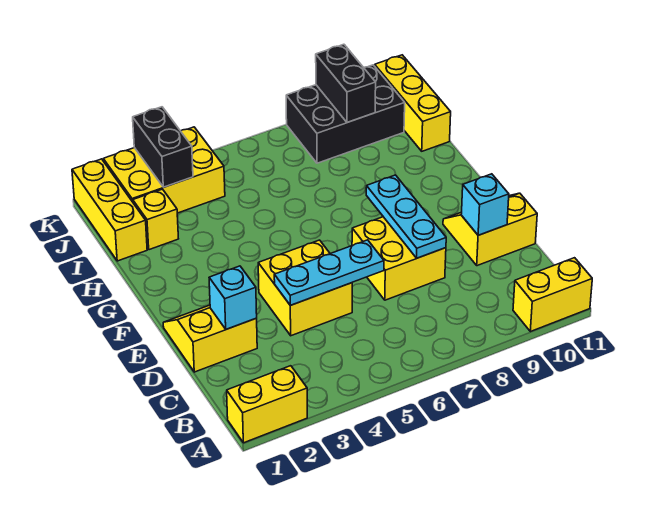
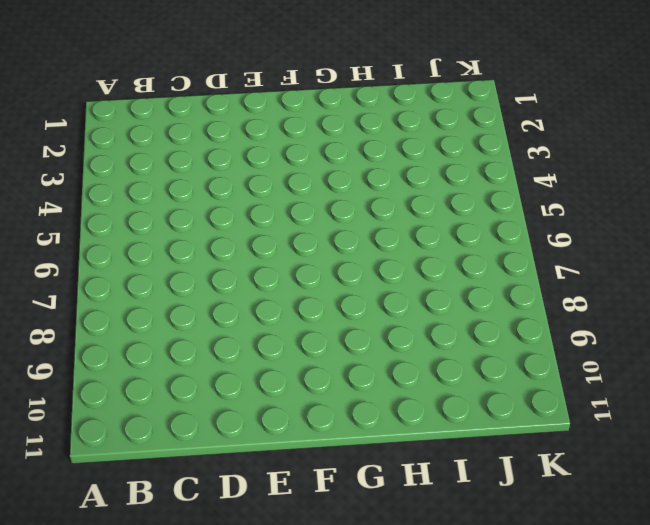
none -> yellow 1x2 brick [227,366,307,443]
none -> yellow 1x2 brick [513,258,592,332]
none -> yellow 2x2 slope [163,305,257,372]

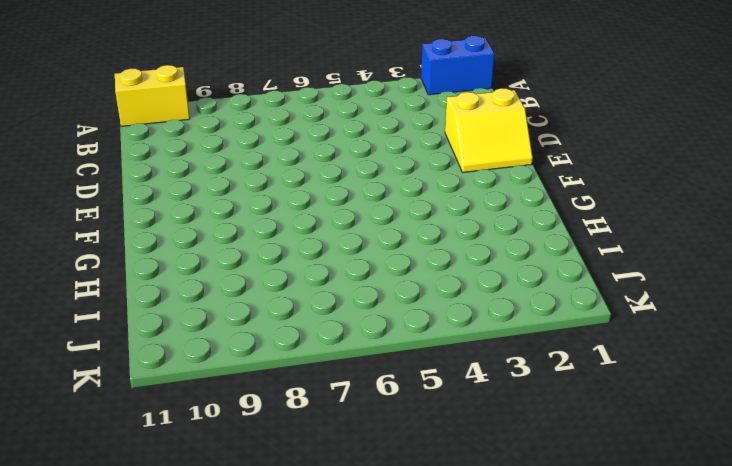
blue 1x2 brick [421,36,494,95] -> yellow 1x2 brick [227,366,307,443]
none -> yellow 2x2 brick [258,240,352,336]
none -> yellow 2x2 brick [352,217,446,300]
none -> yellow 2x2 slope [443,193,537,266]

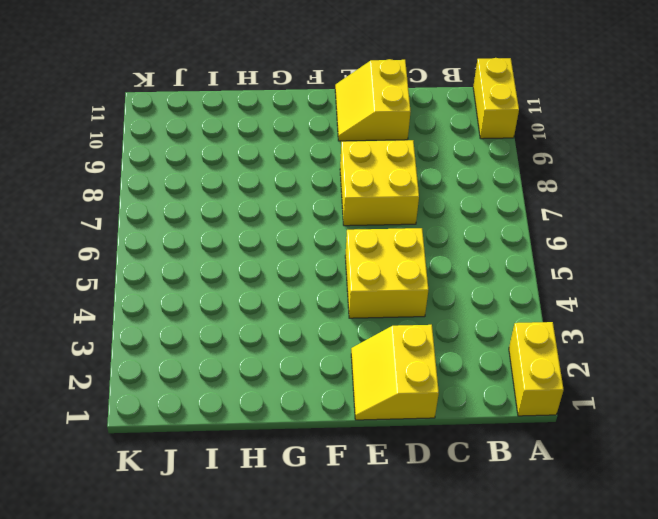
none -> yellow 1x3 brick [72,159,147,261]
none -> yellow 1x1 brick [133,189,178,250]
none -> yellow 1x3 brick [375,55,451,151]

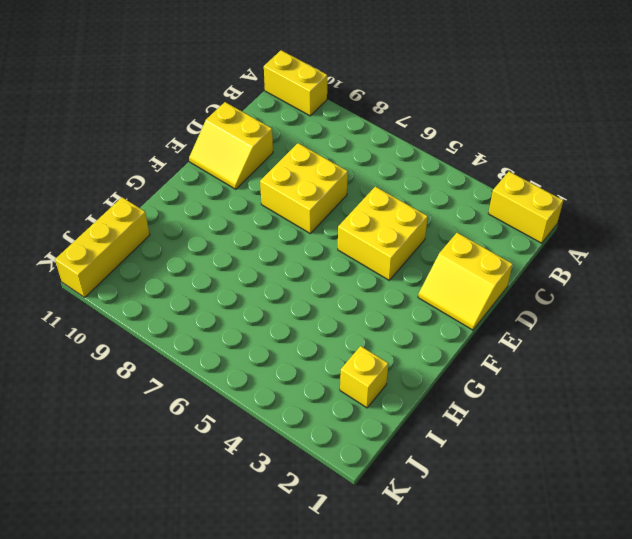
none -> yellow 1x3 brick [72,159,147,261]
none -> yellow 2x3 brick [103,127,225,213]
none -> black 2x3 brick [286,65,405,163]

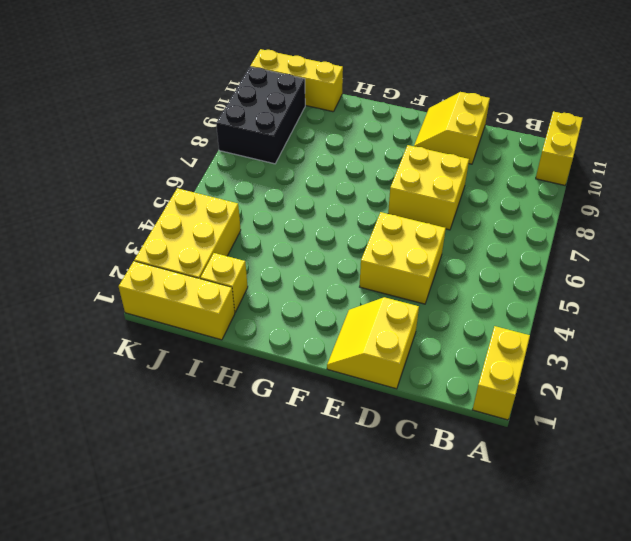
none -> cyan 1x1 brick [209,266,257,329]
none -> cyan 1x3 plate [274,240,384,305]
none -> cyan 1x3 plate [366,175,446,258]

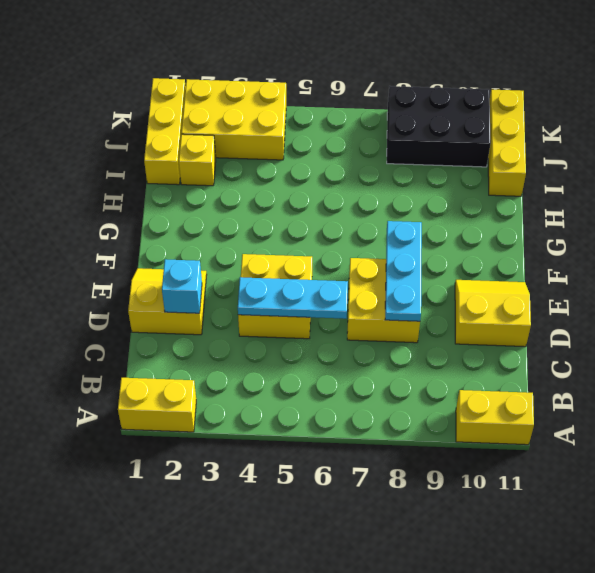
none -> cyan 1x1 brick [461,174,509,235]
none -> black 1x2 brick [133,107,193,187]
none -> black 1x2 brick [316,44,376,122]

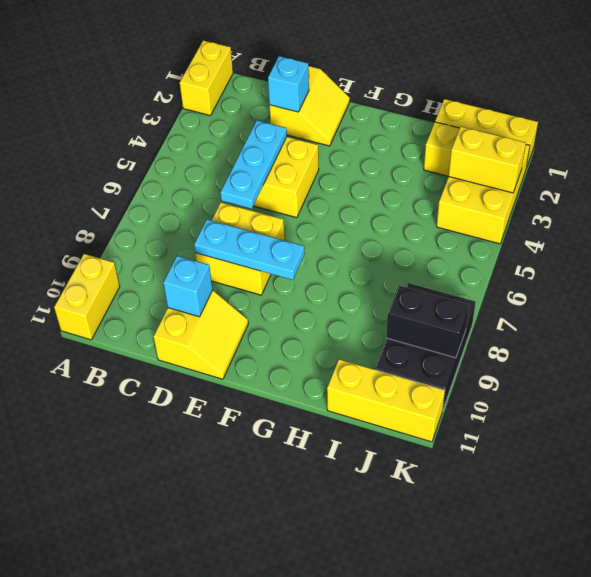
yellow 1x2 brick [449,127,526,193] -> black 1x2 brick [133,107,193,187]

